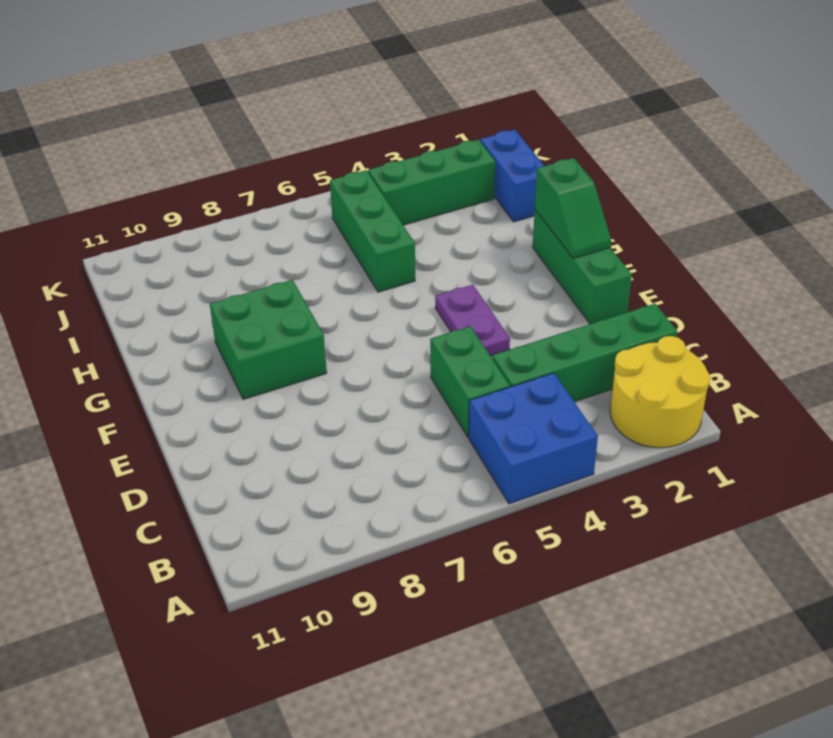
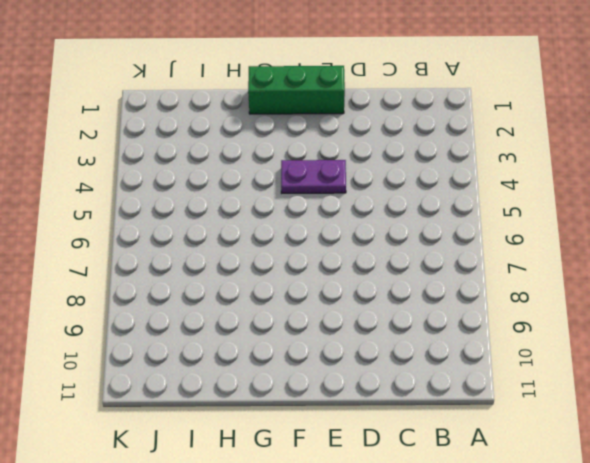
none -> yellow 2x2 round brick [610,336,710,448]
none -> blue 2x2 brick [469,373,598,504]

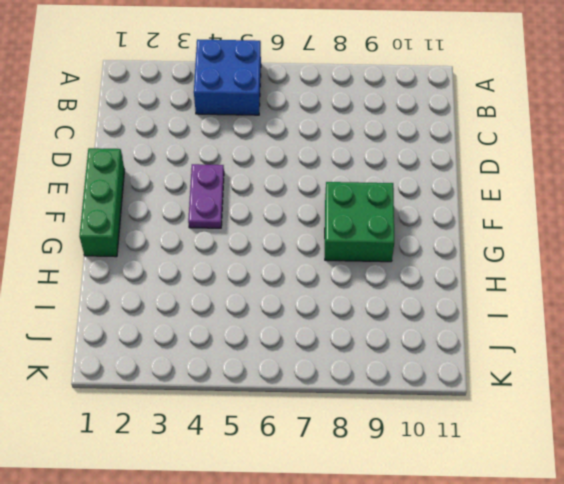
none -> yellow 2x2 round brick [610,336,710,448]
none -> green 1x4 brick [492,304,677,402]

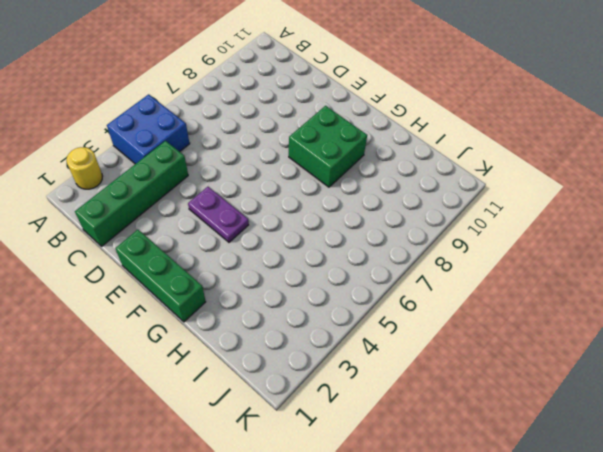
yellow 1x1 round brick [66,147,103,189] -> yellow 2x2 round brick [610,336,710,448]
none -> green 1x2 brick [430,326,510,437]
none -> green 1x3 brick [330,170,415,292]

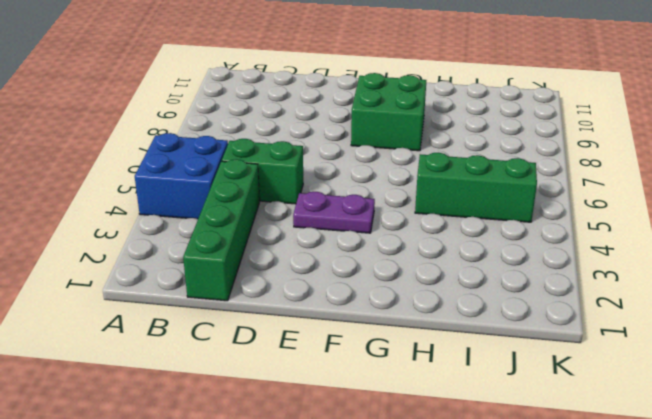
none -> yellow 2x2 round brick [610,336,710,448]
none -> green 1x3 brick [533,210,632,324]

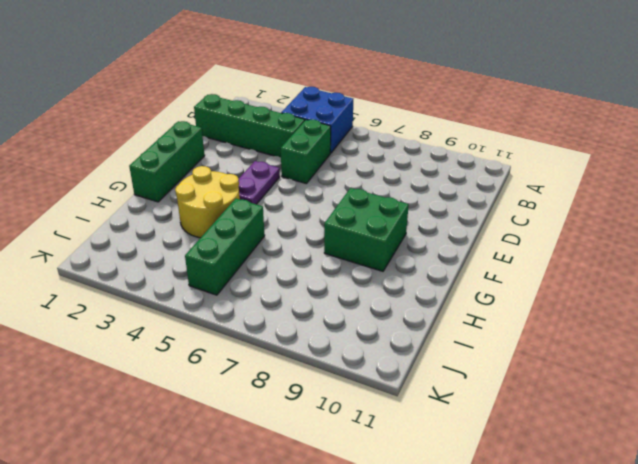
yellow 2x2 round brick [175,166,240,238] -> yellow 2x2 round brick moved to [610,336,710,448]
none -> blue 1x2 brick [480,130,544,222]
none -> green 1x3 brick [368,140,495,225]

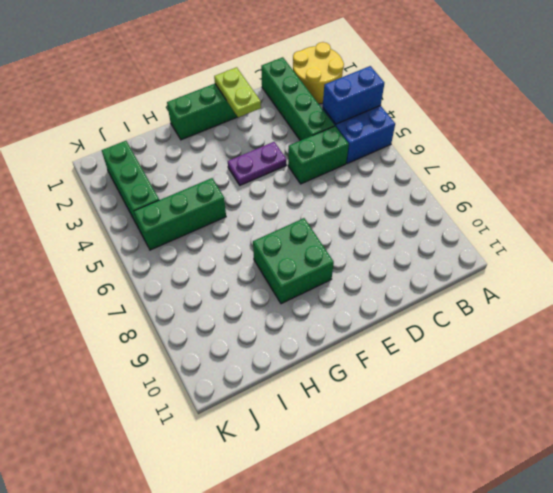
blue 1x2 brick [323,66,384,124] -> blue 1x2 brick moved to [480,130,544,222]
lime 1x2 plate [214,67,261,117] -> none
none -> green 1x2 slope [535,158,611,259]

